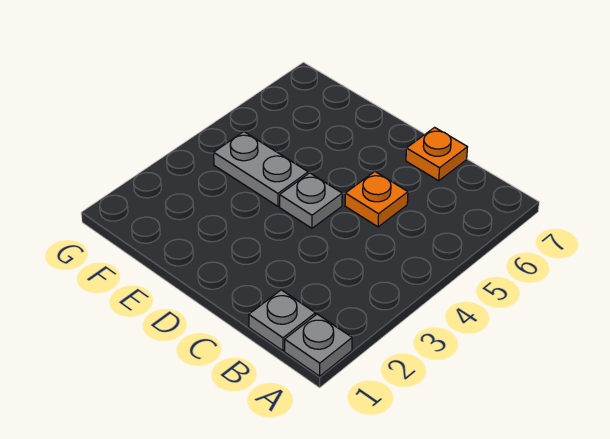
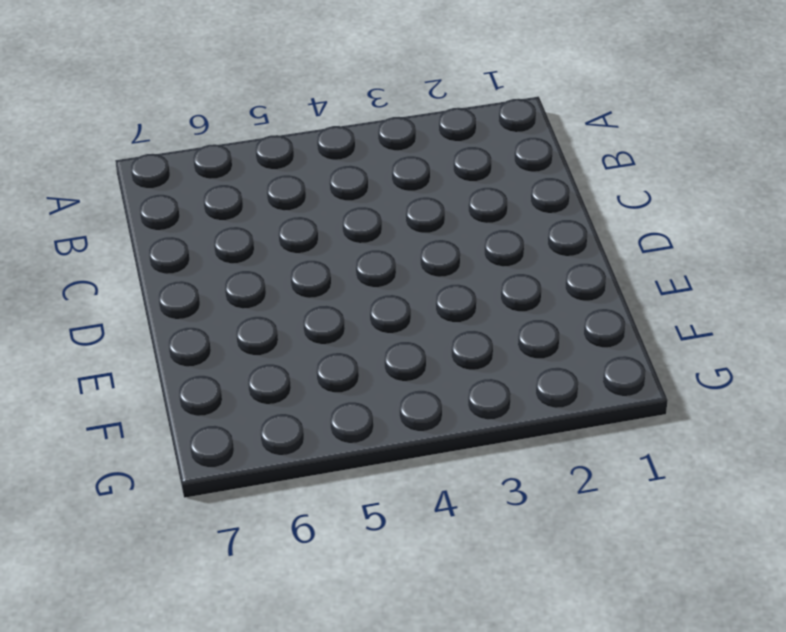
none -> grey 1x1 plate [285,314,352,376]
none -> grey 1x1 plate [249,290,315,351]

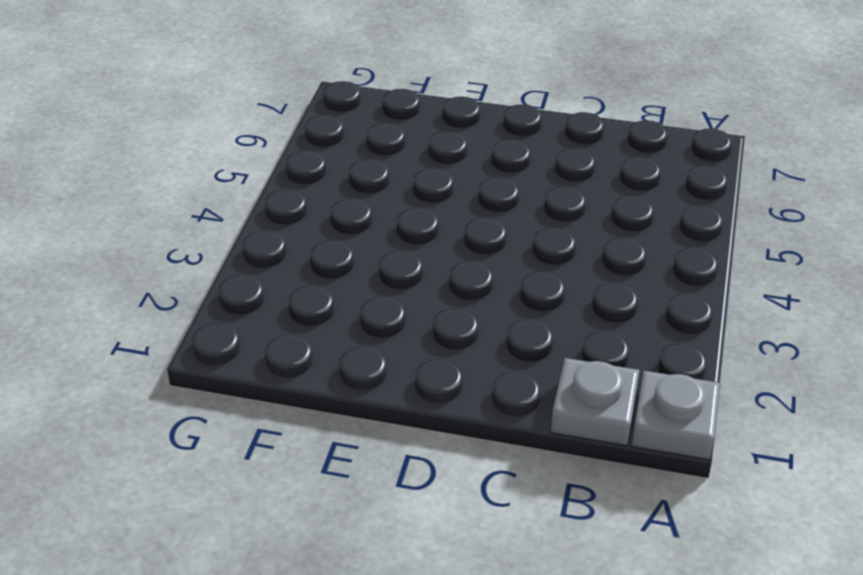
none -> orange 1x1 plate [345,172,408,227]
none -> orange 1x1 plate [406,127,468,181]

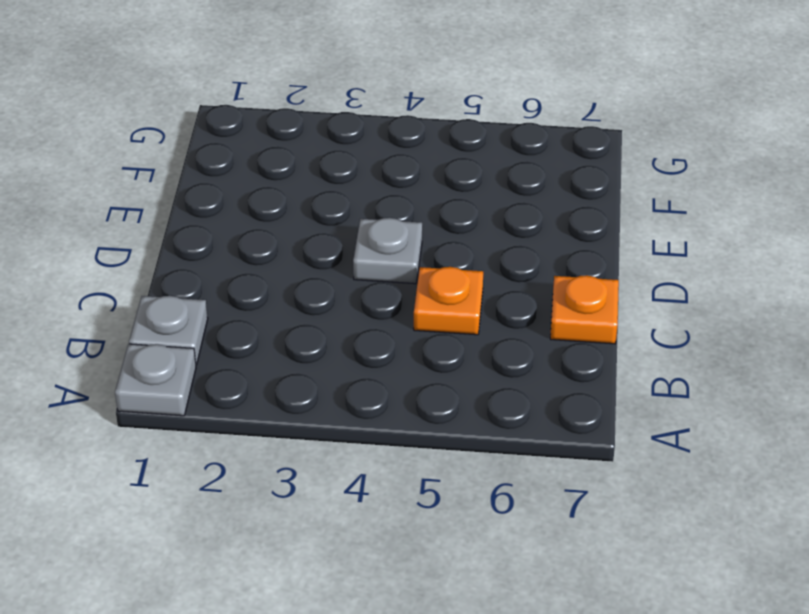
none -> grey 1x2 plate [214,132,308,206]

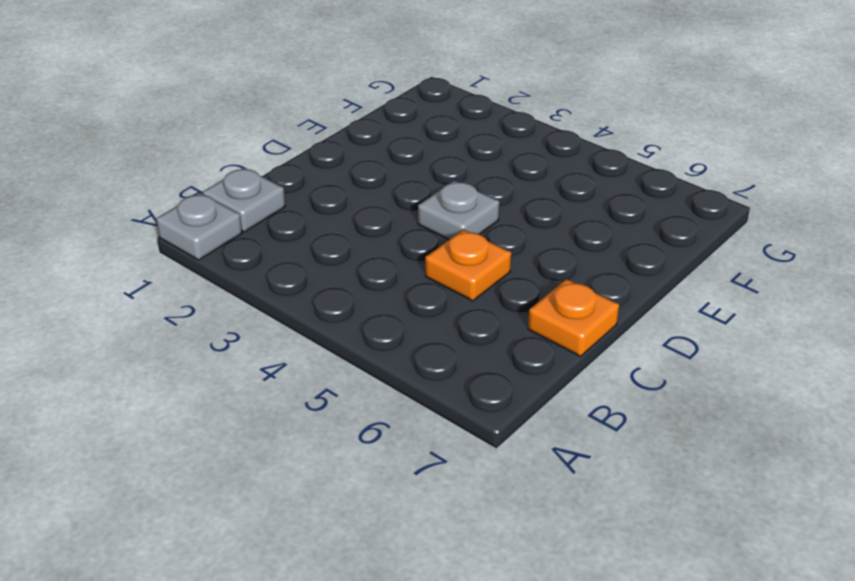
none -> grey 1x2 plate [214,132,308,206]

